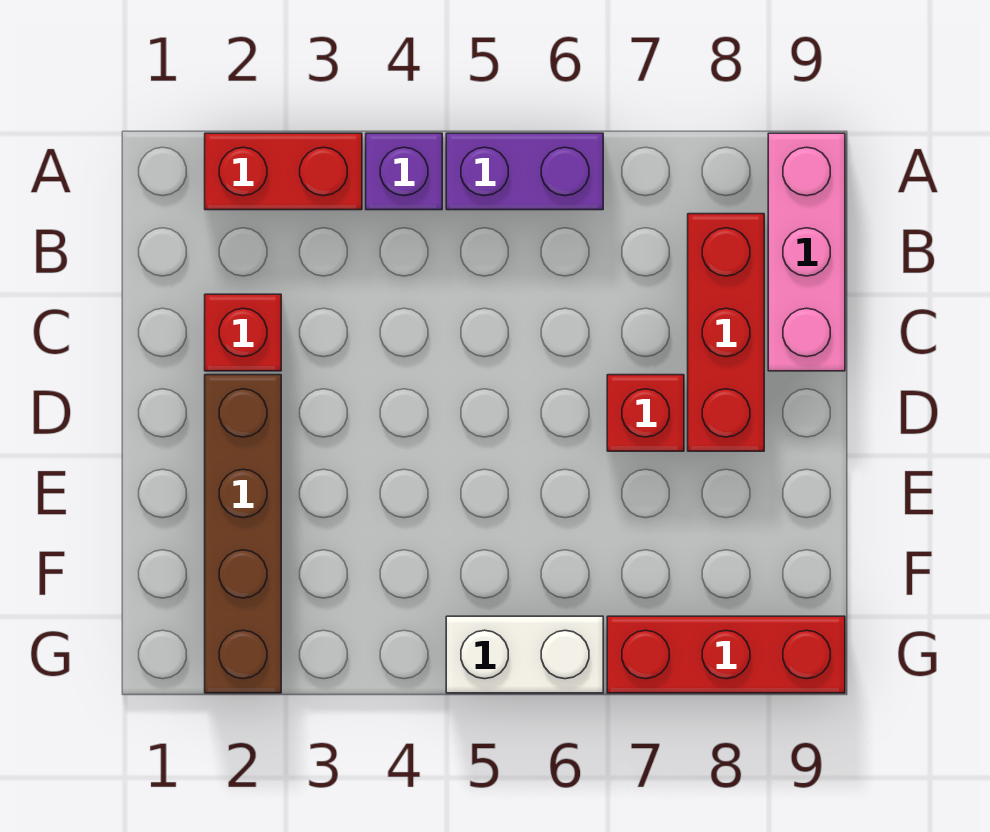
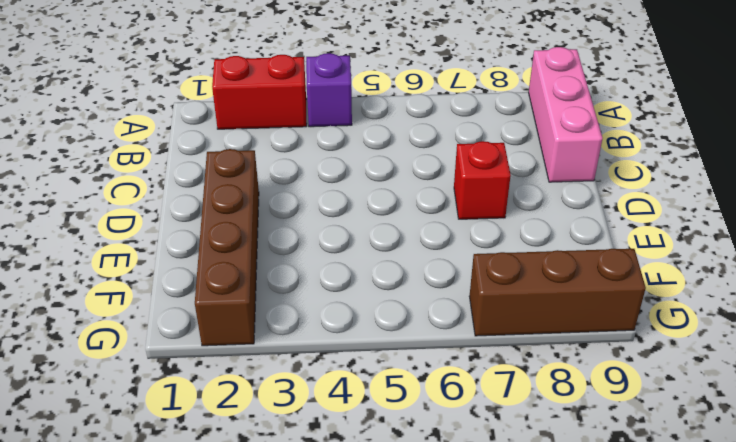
brown 1x3 brick [469,249,646,336] -> red 1x3 brick [607,616,845,693]
none -> purple 1x2 brick [446,133,603,210]
none -> red 1x3 brick [688,214,764,451]

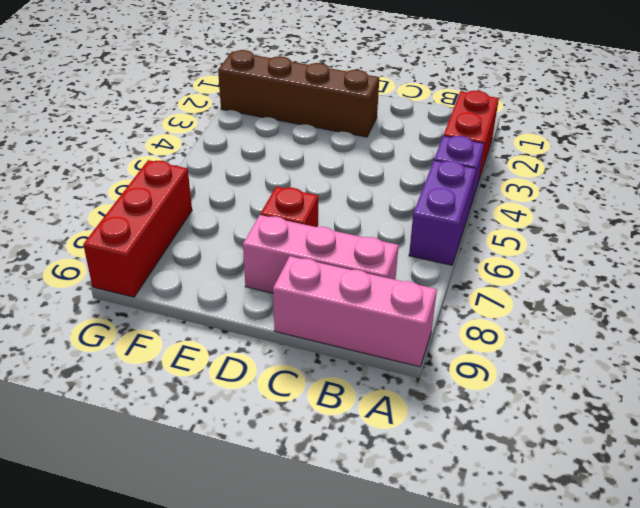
pink 1x3 brick [243,215,399,293] -> red 1x3 brick [688,214,764,451]
none -> red 1x1 brick [205,294,281,371]
none -> white 1x2 brick [446,616,603,693]

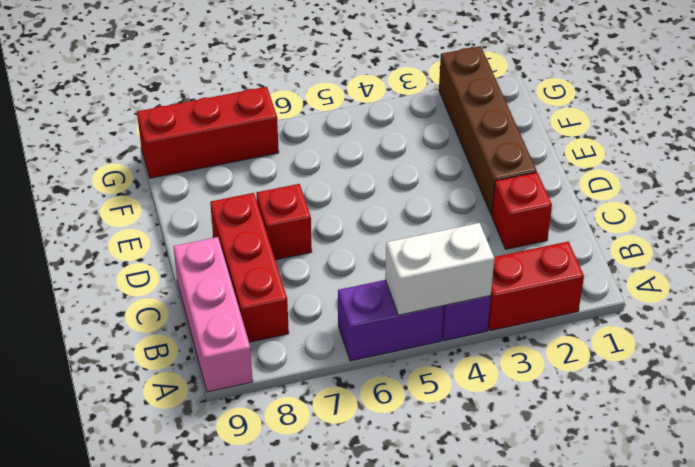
white 1x2 brick [385,223,494,315] -> white 1x2 brick moved to [446,616,603,693]

